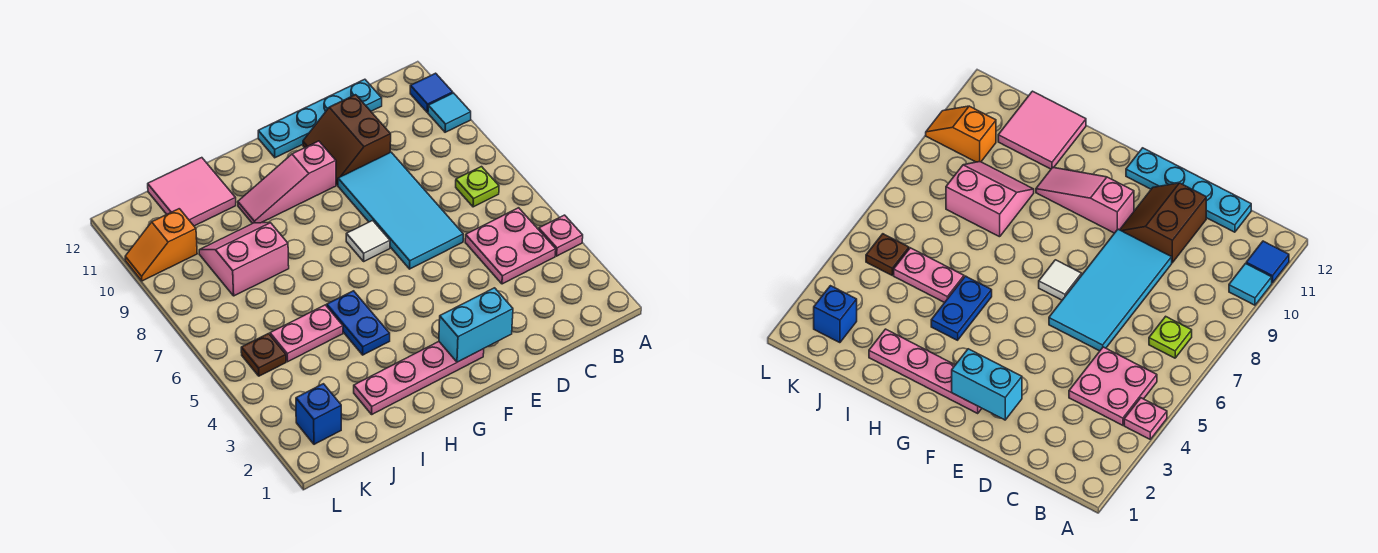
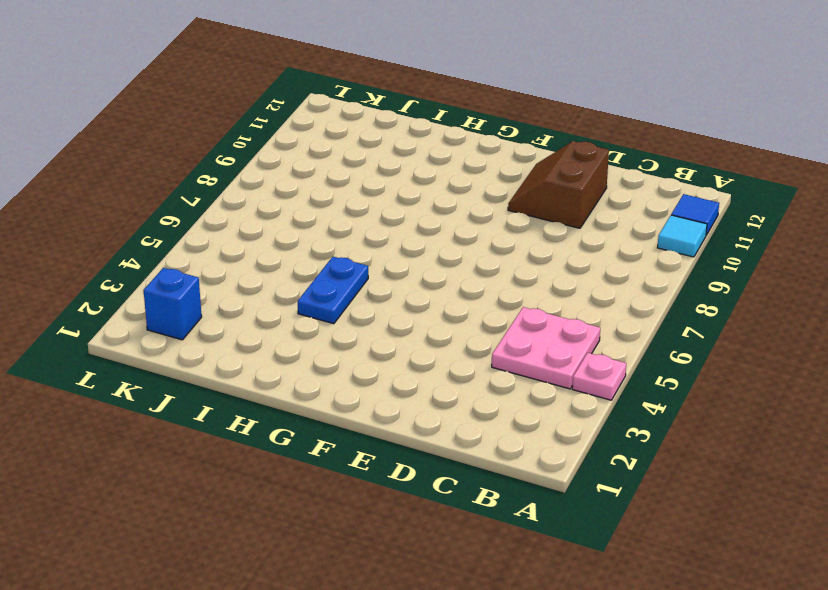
none -> lime 1x1 plate [456,167,499,207]
none -> cyan 1x4 plate [258,79,382,158]
none -> cyan 2x4 tile [338,152,463,269]

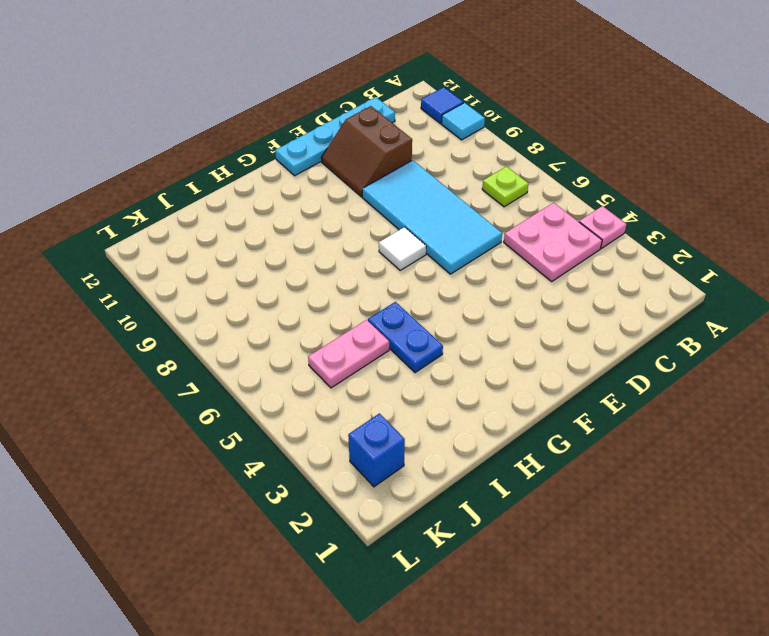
none -> pink 1x4 plate [354,342,484,414]
none -> pink 1x3 slope [238,141,336,224]
none -> pink 2x2 slope [199,223,289,296]

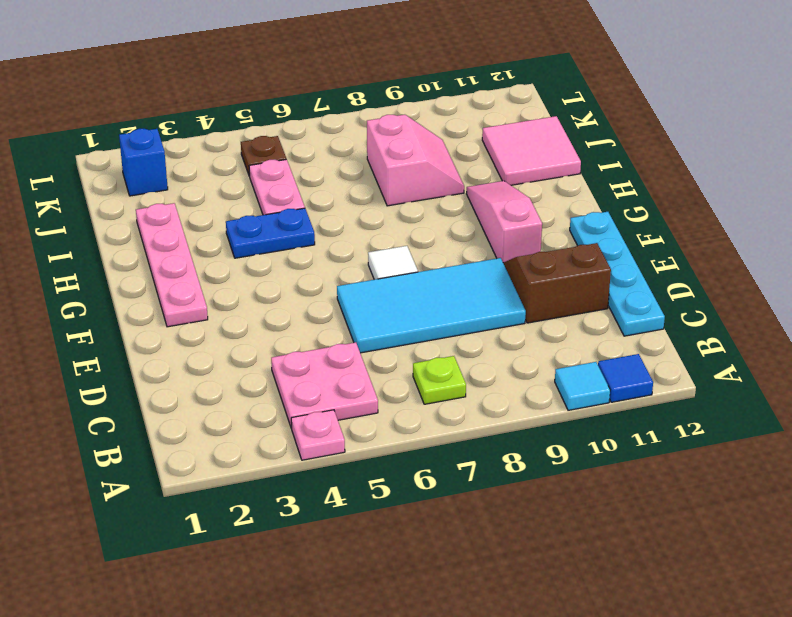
none -> orange 1x2 slope [125,209,197,281]
none -> cyan 1x2 brick [439,288,513,362]

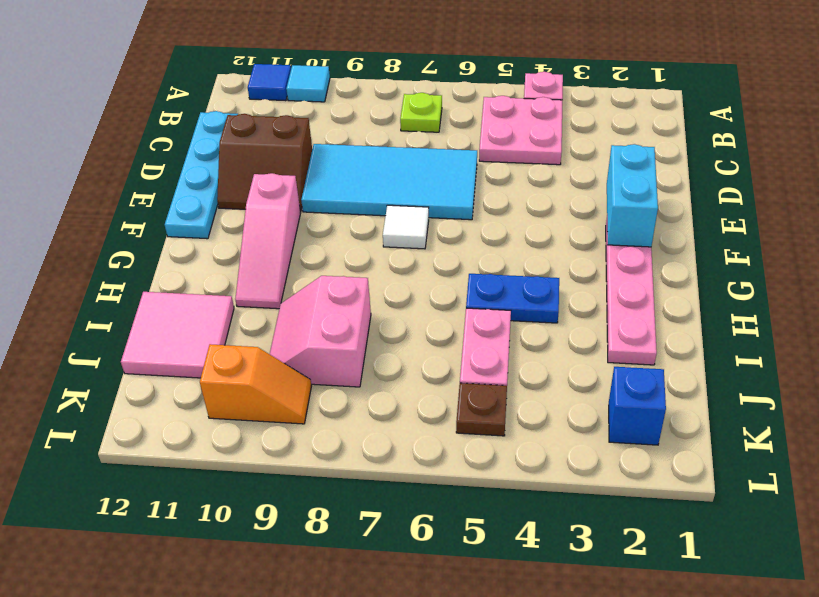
orange 1x2 slope [200,344,311,424] -> orange 1x2 slope turned to [125,209,197,281]

